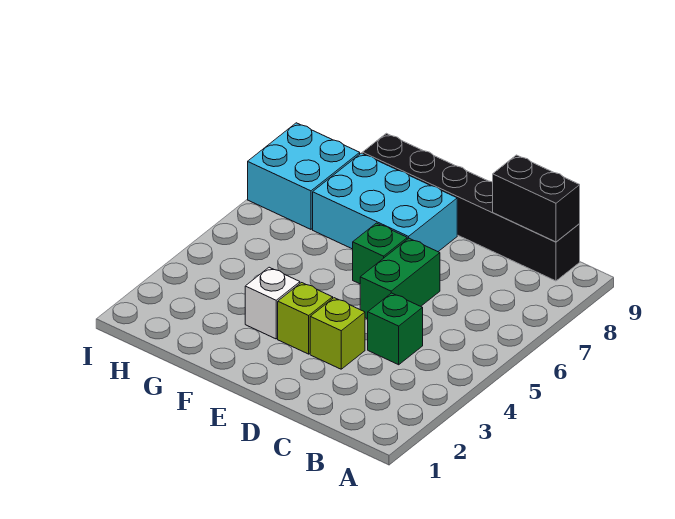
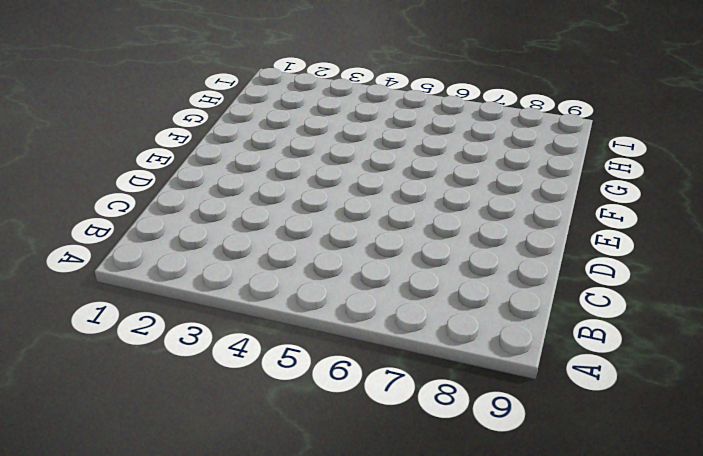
none -> black 1x6 brick [362,133,580,281]
none -> green 1x1 brick [368,293,423,365]

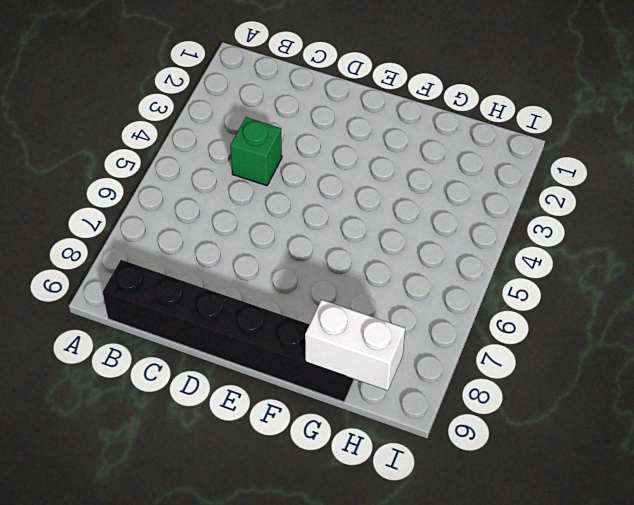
white 1x2 brick [305,300,405,391] -> none
none -> lime 1x1 brick [310,298,365,369]
none -> green 1x2 brick [360,238,440,319]

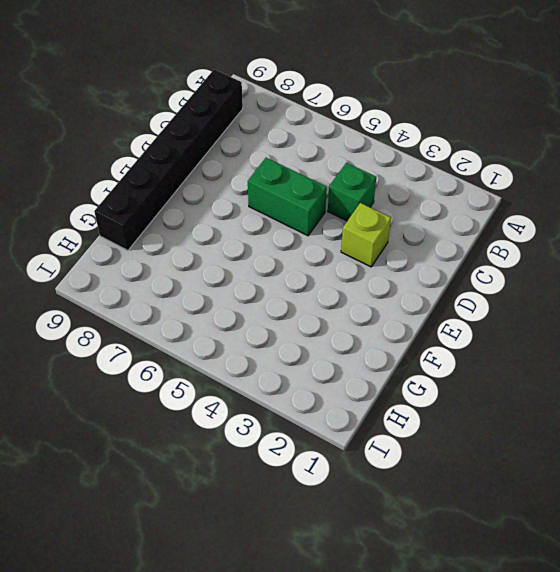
none -> lime 1x1 brick [278,283,333,354]
none -> green 1x1 brick [353,223,407,284]

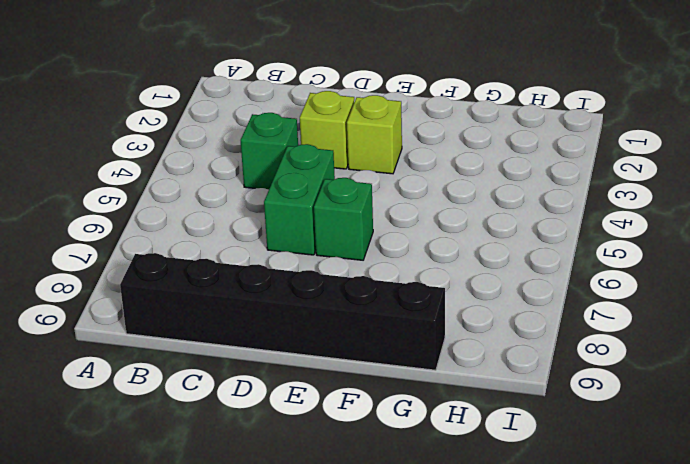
none -> cyan 2x3 brick [313,153,457,252]
none -> white 1x1 brick [245,267,300,339]

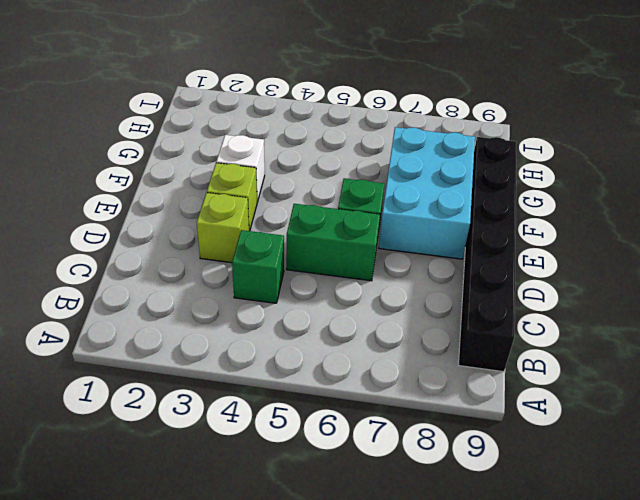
none -> cyan 2x2 brick [248,123,360,229]
none -> black 1x2 brick [493,155,580,242]

